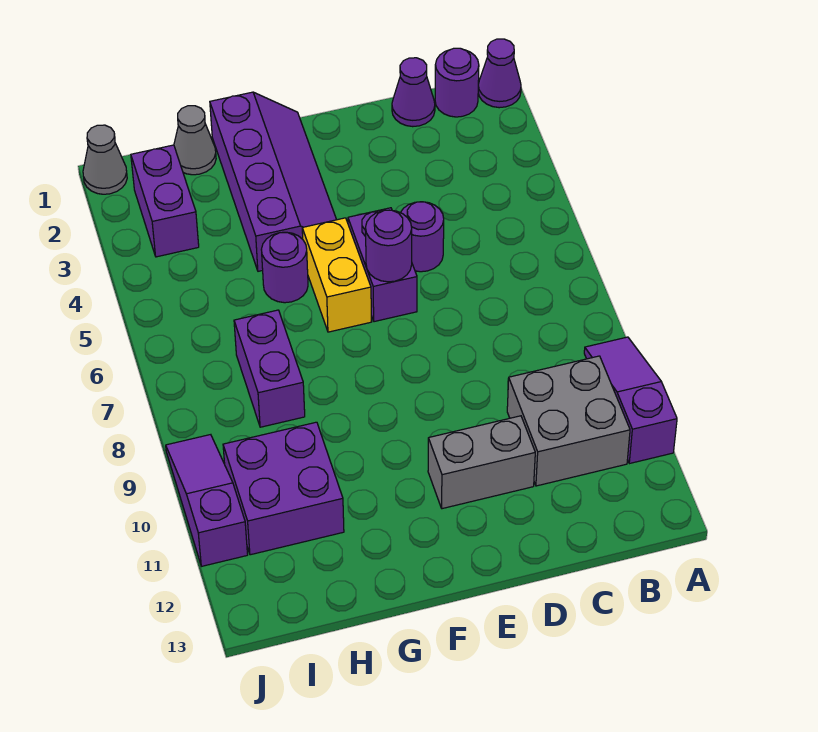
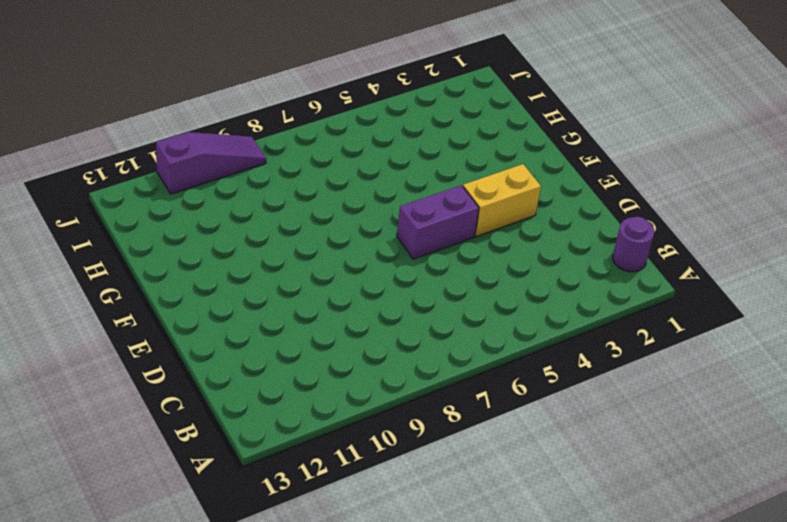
yellow 1x2 brick [463,164,541,237] -> yellow 1x2 brick moved to [302,218,372,332]
none -> purple 1x1 cone [478,39,521,108]
none -> purple 1x3 slope [584,337,677,464]
none -> grey 2x2 brick [507,356,630,486]

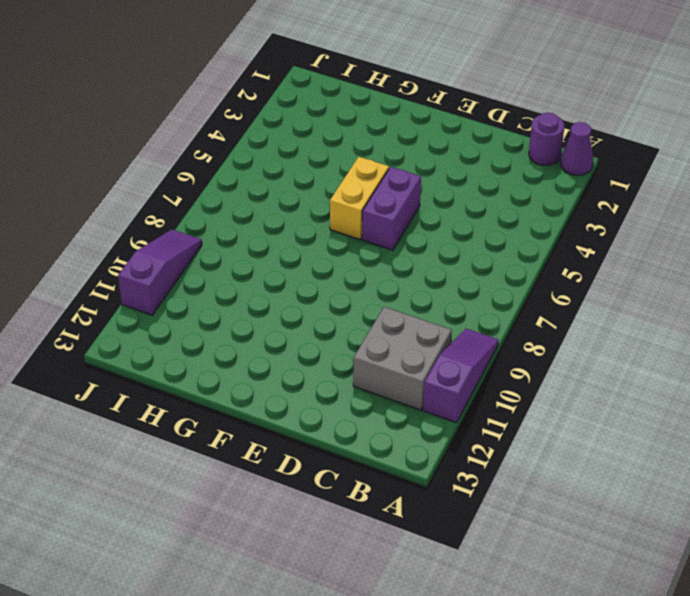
none -> purple 1x1 cone [392,58,435,127]
none -> purple 1x1 round brick [400,202,444,272]
none -> grey 1x2 brick [428,416,535,509]

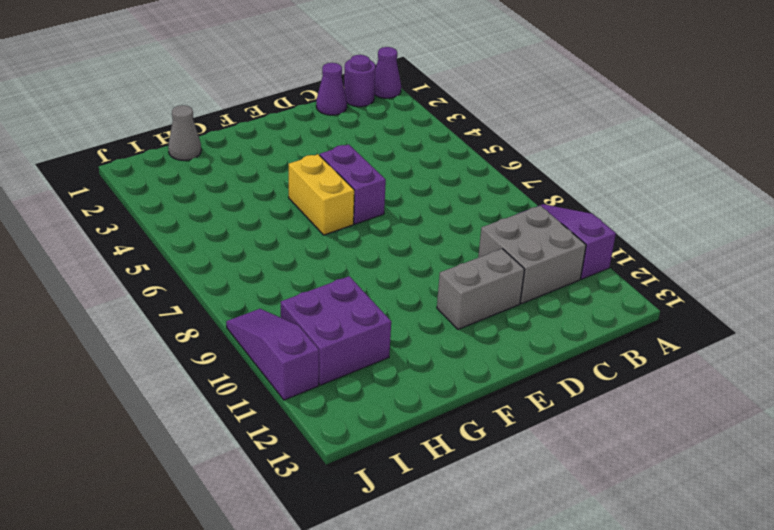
none -> purple 1x1 round brick [400,202,444,272]
none -> purple 2x4 slope [210,92,337,271]
none -> purple 1x1 round brick [261,232,308,303]

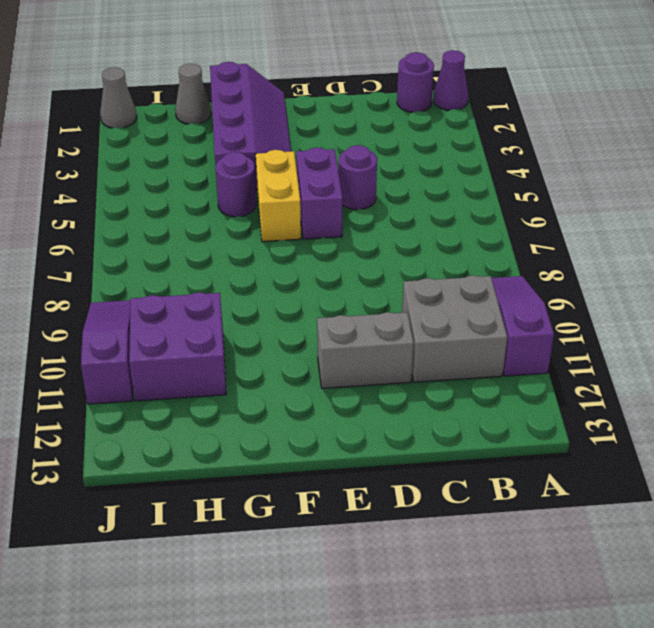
none -> purple 1x1 cone [392,58,435,127]
none -> purple 1x2 brick [234,310,305,427]
none -> purple 1x2 brick [131,145,199,257]

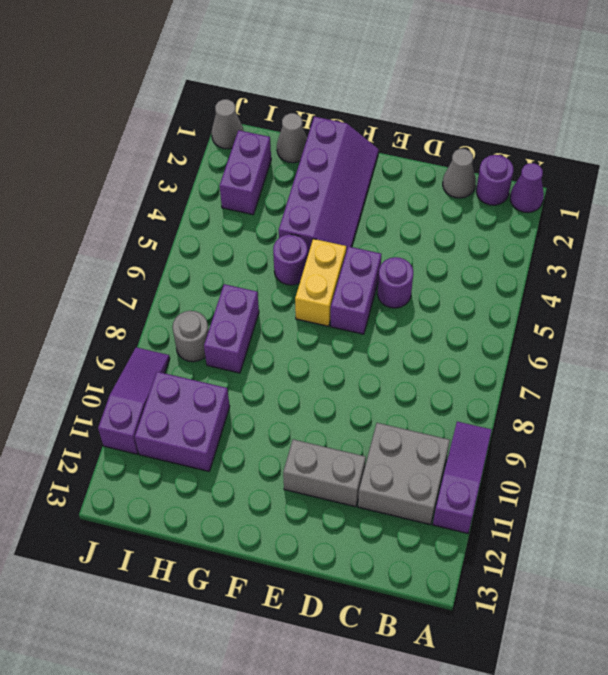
grey 1x1 cone [443,149,476,198] -> purple 1x1 cone [392,58,435,127]
grey 1x1 round brick [173,311,209,362] -> none
none -> purple 1x1 round brick [366,210,412,282]

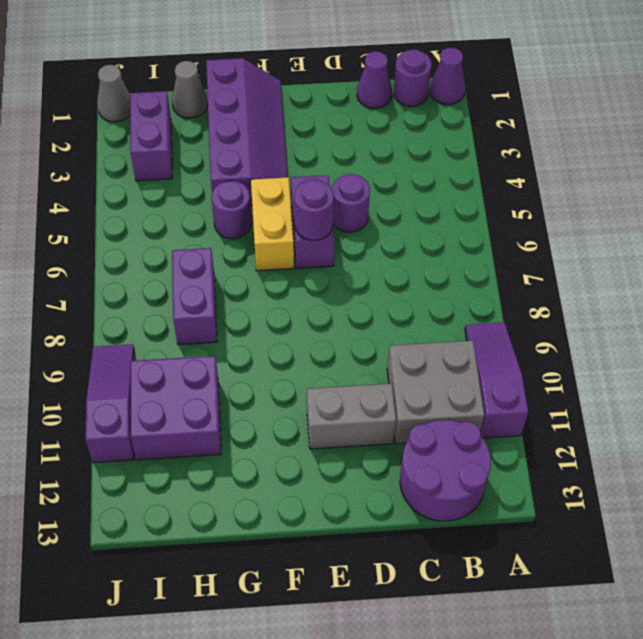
purple 2x2 round brick [400,420,491,521] -> none

